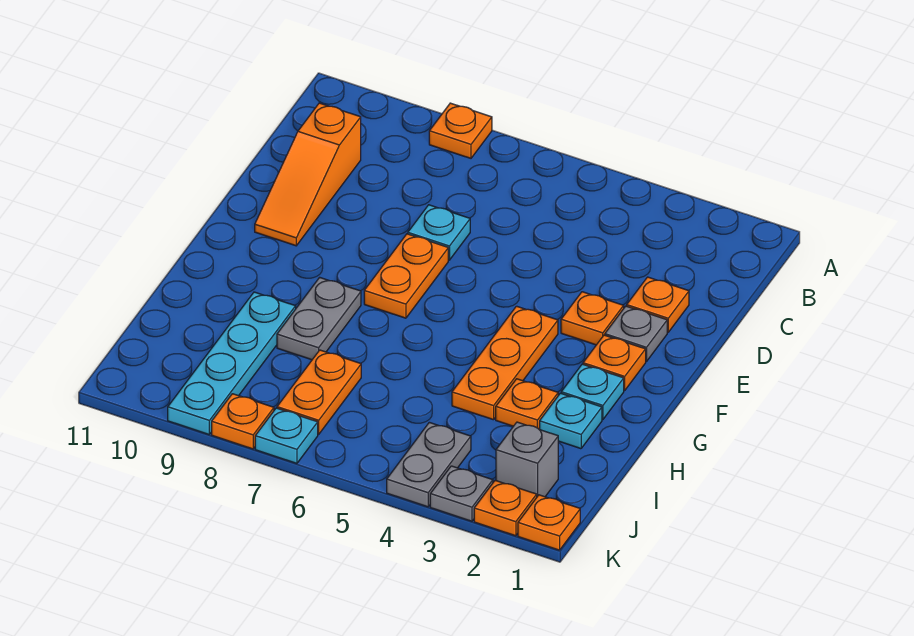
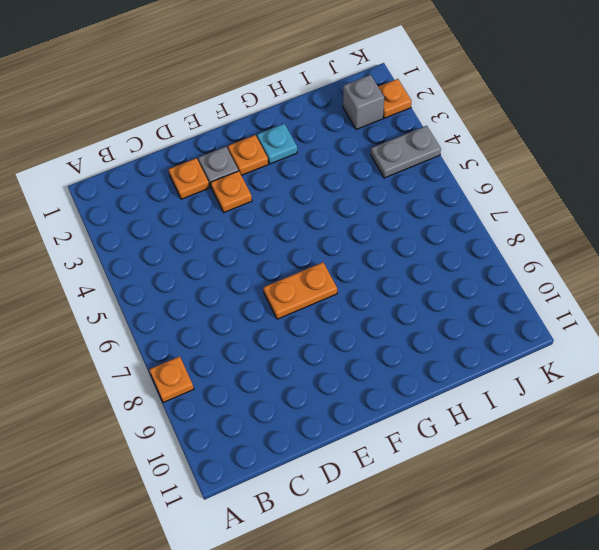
none -> orange 1x3 slope [255,103,361,246]
none -> cyan 1x1 plate [408,205,470,260]
none -> orange 1x3 plate [452,306,558,420]

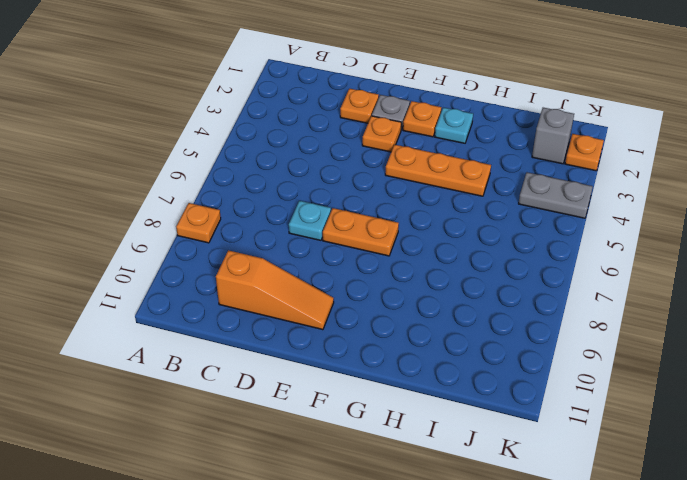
none -> grey 1x2 plate [277,277,361,360]
none -> cyan 1x1 plate [540,393,602,449]
none -> orange 1x1 plate [496,379,558,430]

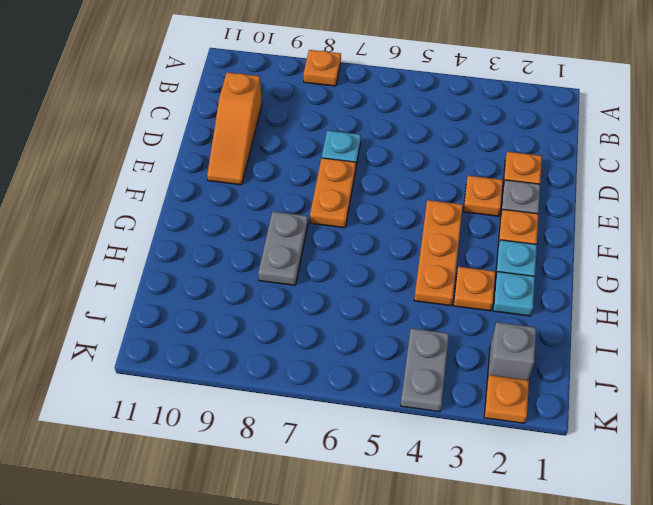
none -> cyan 1x4 plate [168,292,296,434]
none -> orange 1x2 plate [277,350,361,434]
none -> orange 1x1 plate [518,495,580,550]

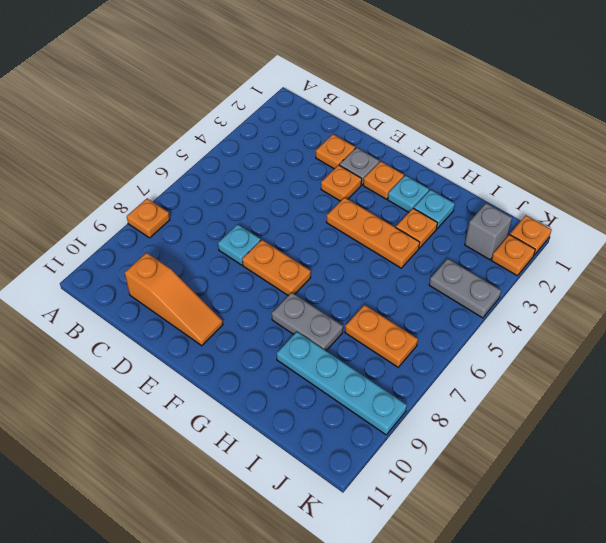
none -> grey 1x1 plate [430,466,493,521]
none -> cyan 1x1 plate [255,408,318,463]
none -> orange 1x1 plate [212,394,274,449]

